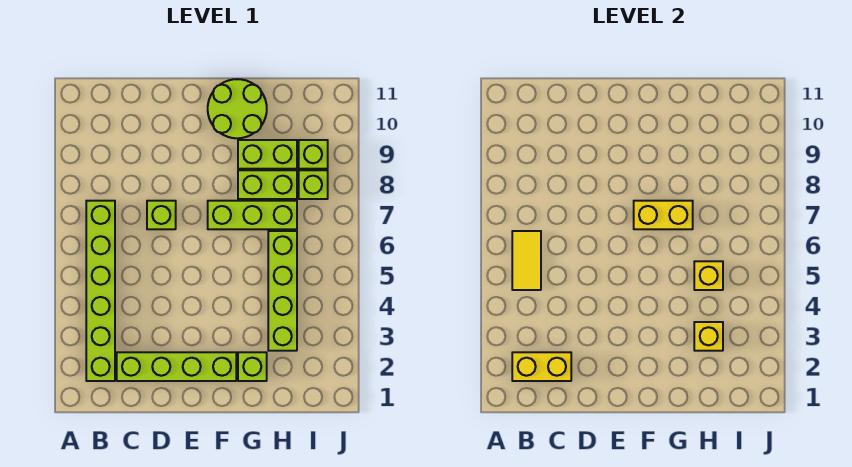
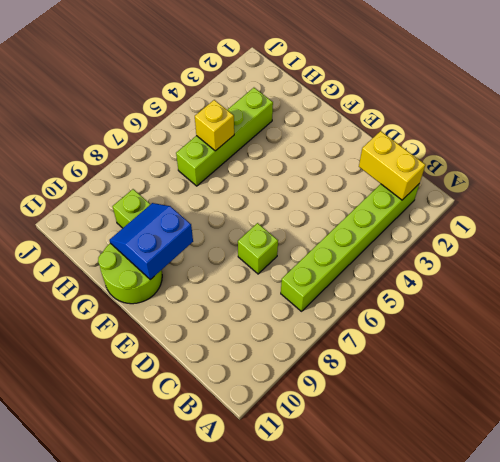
blue 2x2 slope [109,203,193,280] -> none
none -> lime 1x4 brick [117,352,236,381]
none -> lime 1x3 brick [208,201,297,229]
none -> lime 1x1 brick [238,352,267,381]

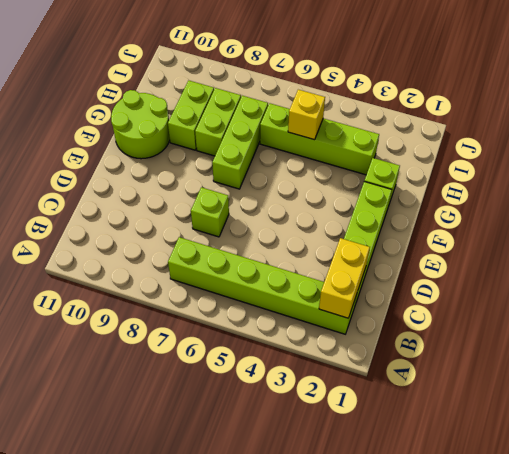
none -> lime 1x1 brick [299,170,328,199]
none -> lime 1x1 brick [299,140,328,169]
none -> yellow 1x2 tile [512,231,541,290]

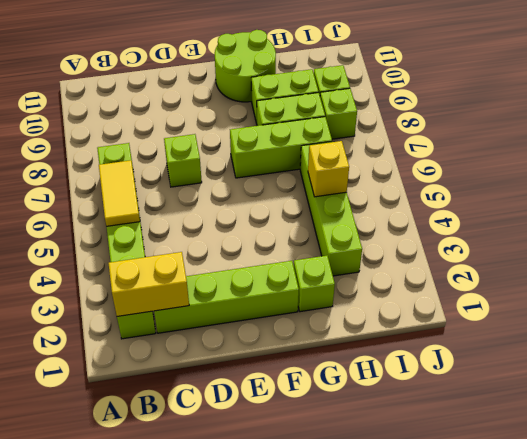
none -> yellow 1x2 brick [634,201,693,229]
none -> yellow 1x1 brick [694,322,723,351]

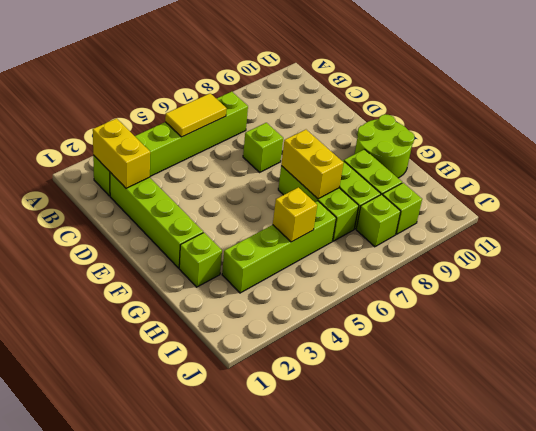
none -> yellow 1x1 brick [694,322,723,351]

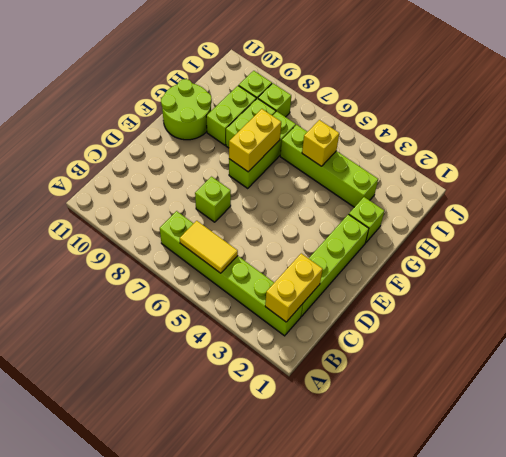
none -> yellow 1x1 brick [694,322,723,351]

